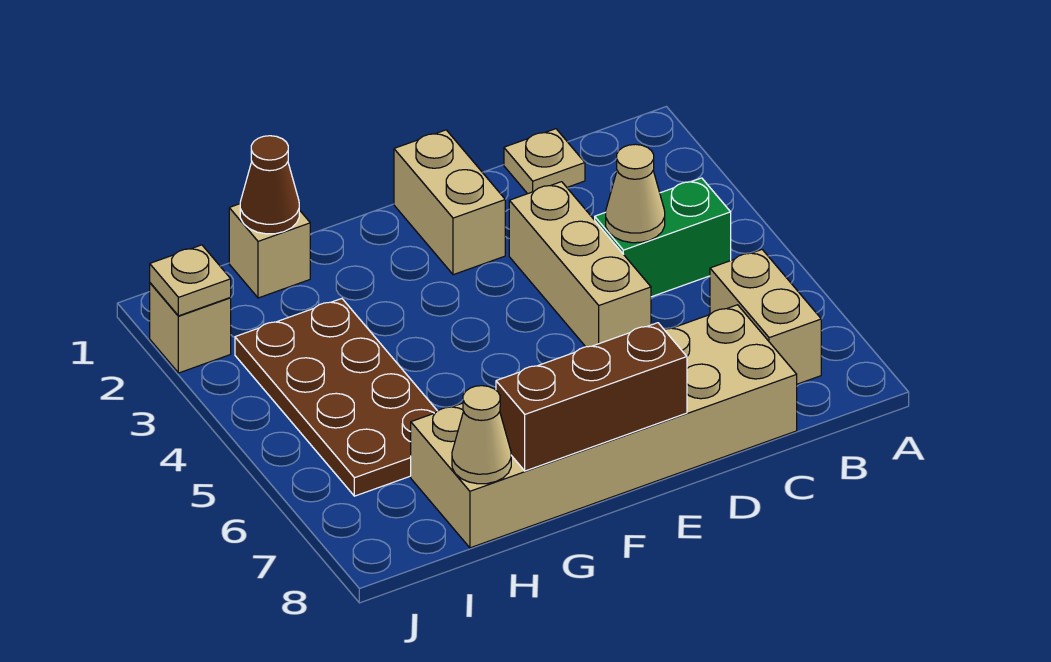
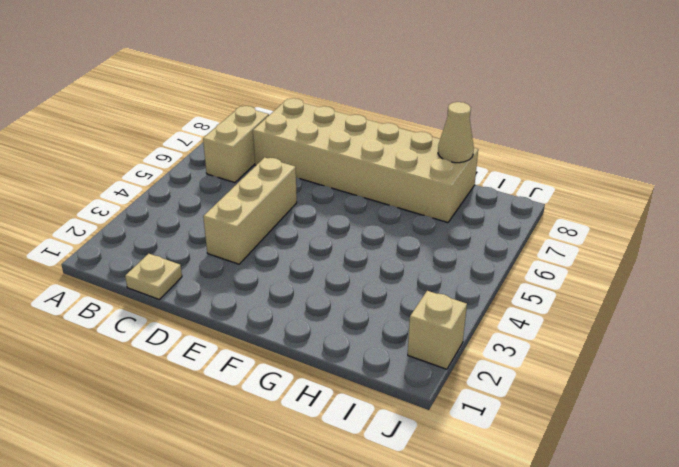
none -> green 1x2 brick [595,178,731,297]
none -> tan 1x2 brick [394,130,505,275]
none -> tan 1x1 brick [229,204,310,298]

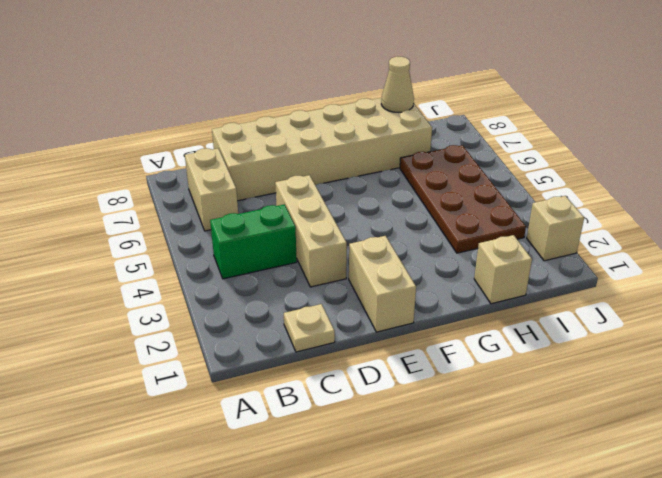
none -> tan 1x1 cone [606,144,665,243]
none -> brown 1x3 brick [496,323,687,471]
none -> brown 1x1 cone [240,136,299,234]

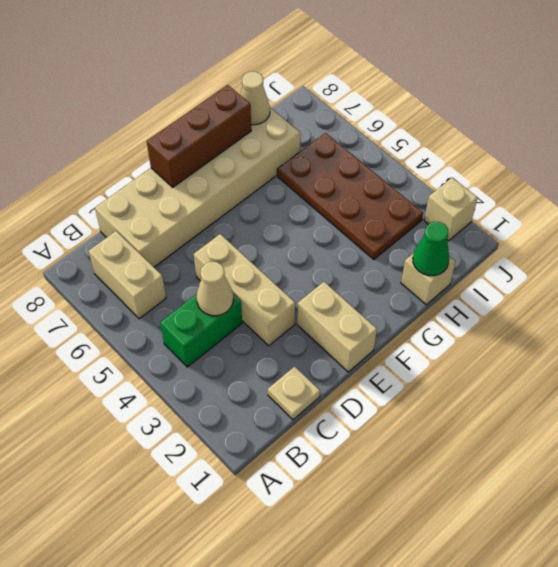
green 1x1 cone [413,222,449,276] -> brown 1x1 cone [240,136,299,234]
none -> tan 1x1 plate [150,245,231,316]

